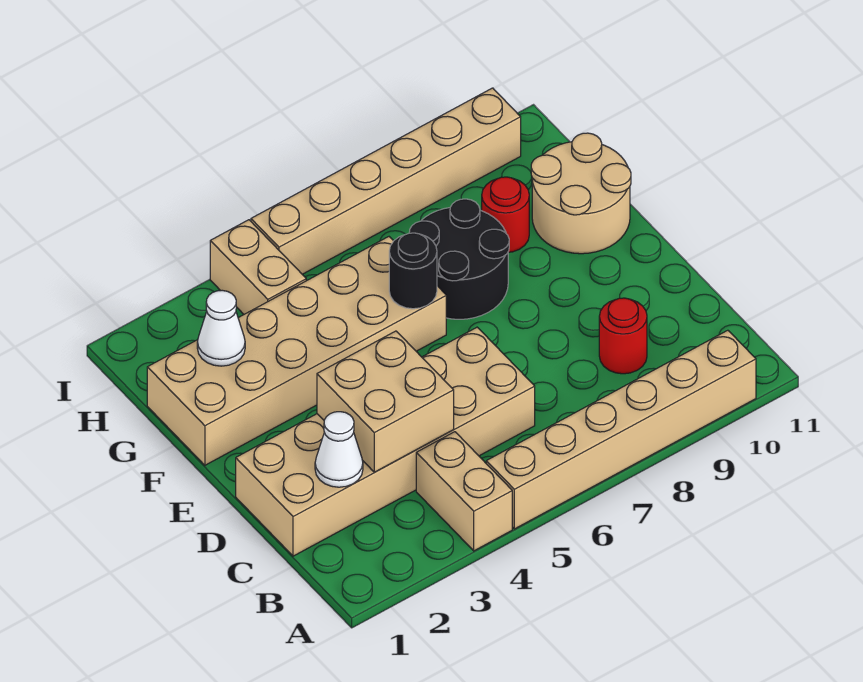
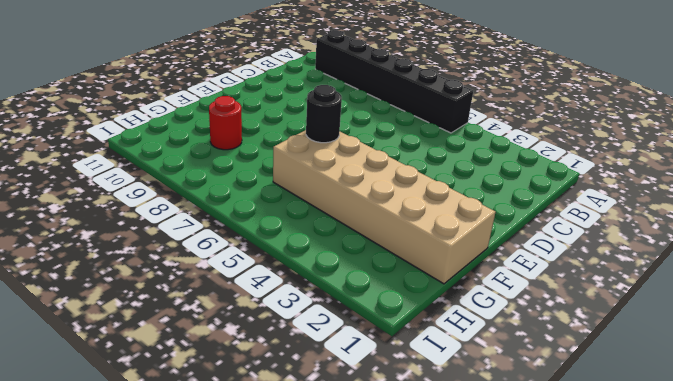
black 1x6 brick [315,30,473,133] -> tan 1x6 brick [486,330,756,529]
none -> tan 1x2 brick [416,432,512,551]
none -> tan 2x6 brick [236,327,535,556]
none -> red 1x1 round brick [599,298,647,374]

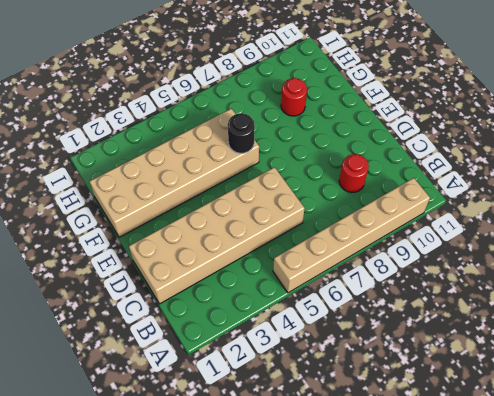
none -> tan 1x2 brick [416,432,512,551]
none -> black 2x2 round brick [409,199,509,319]
none -> tan 2x2 round brick [531,133,631,254]

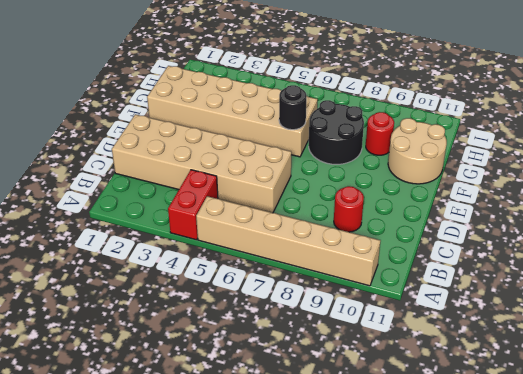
red 1x2 brick [168,170,218,240] -> tan 1x2 brick [416,432,512,551]
none -> tan 1x2 brick [210,220,306,314]
none -> tan 1x6 brick [251,88,521,274]
none -> white 1x1 cone [315,412,363,487]

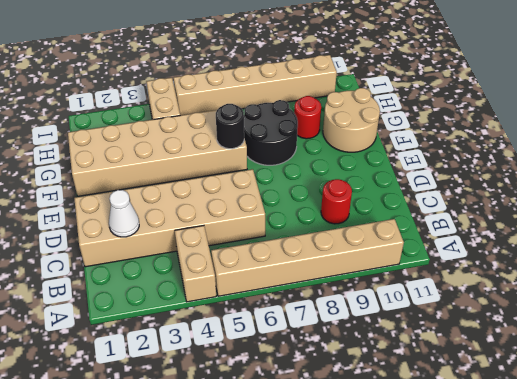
none -> tan 2x2 brick [317,331,454,472]
none -> white 1x1 cone [197,290,245,366]

